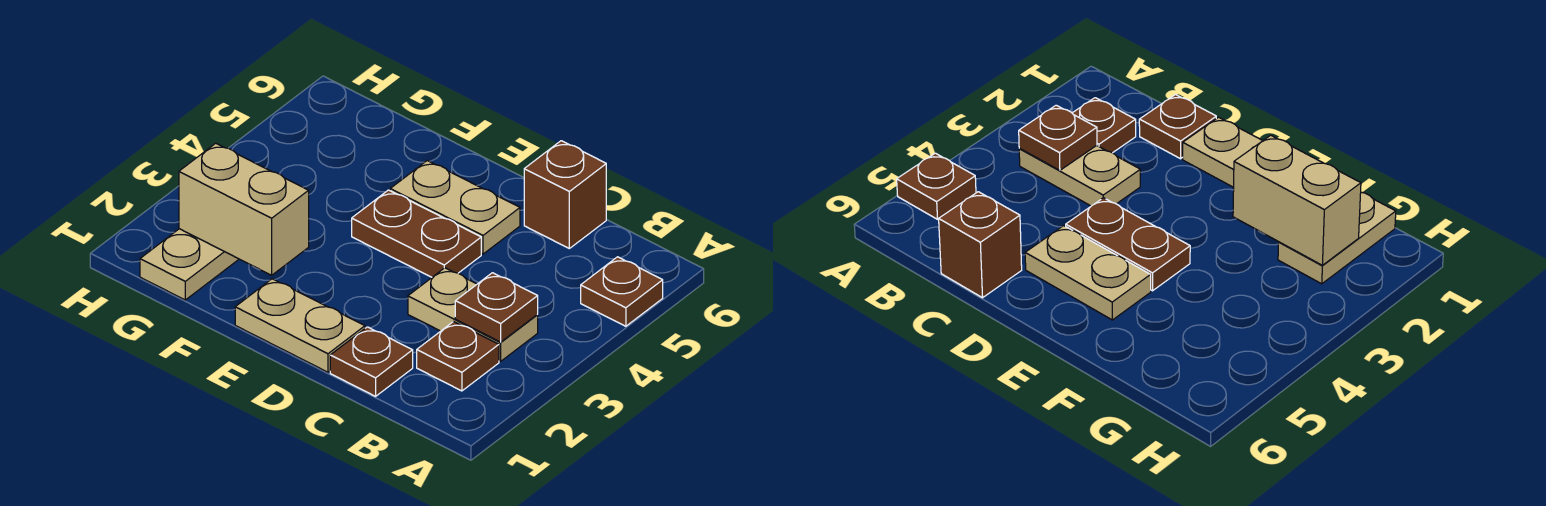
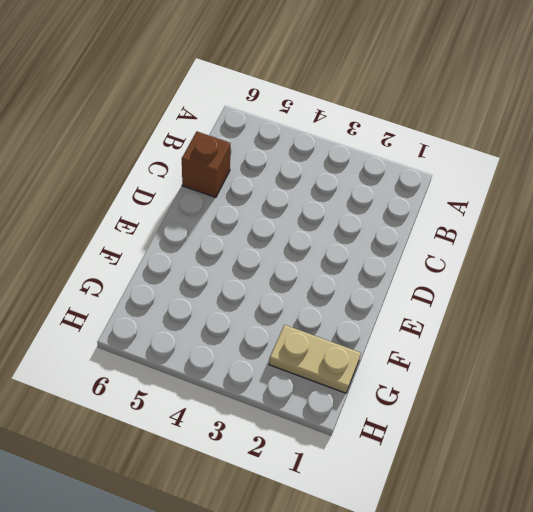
none -> brown 1x1 plate [581,257,663,326]
none -> brown 1x1 plate [417,322,499,391]

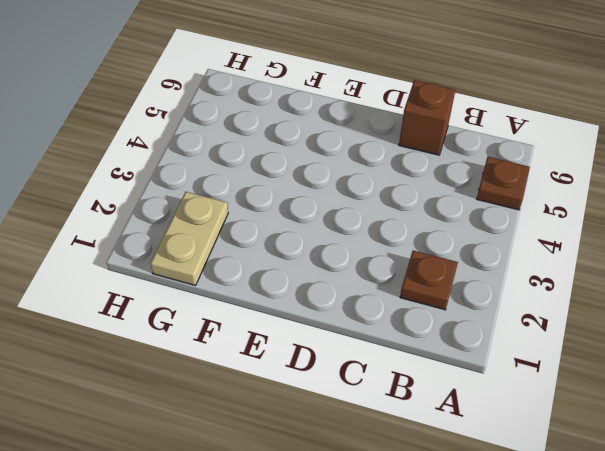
none -> tan 1x2 plate [408,268,538,361]
none -> brown 1x1 plate [330,327,413,396]

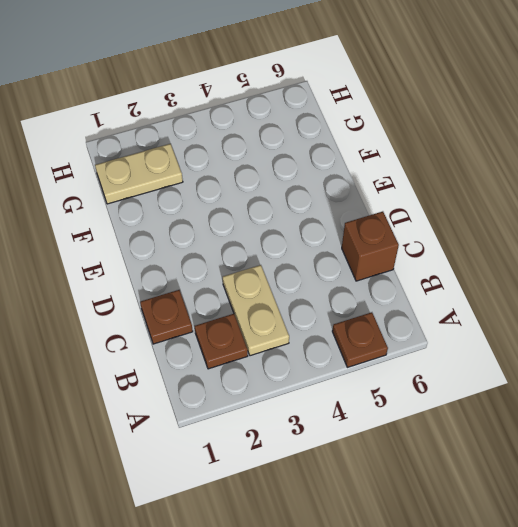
none -> tan 1x2 plate [235,279,365,372]
none -> brown 1x2 plate [352,190,481,277]

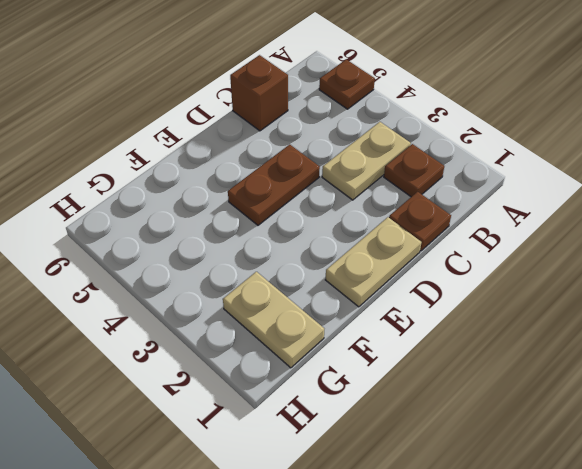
none -> tan 1x2 plate [390,161,520,254]
none -> brown 1x1 plate [455,273,538,342]

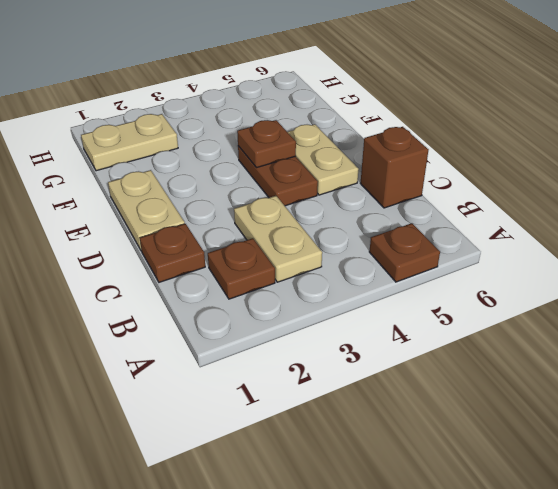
brown 1x1 plate [237,120,296,168] -> brown 1x1 plate moved to [455,273,538,342]
none -> tan 1x2 brick [179,143,309,275]

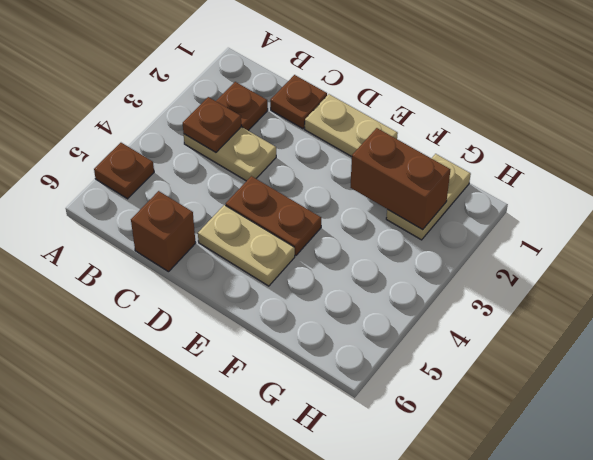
brown 1x2 brick [350,128,450,230] -> tan 1x2 brick [179,143,309,275]

